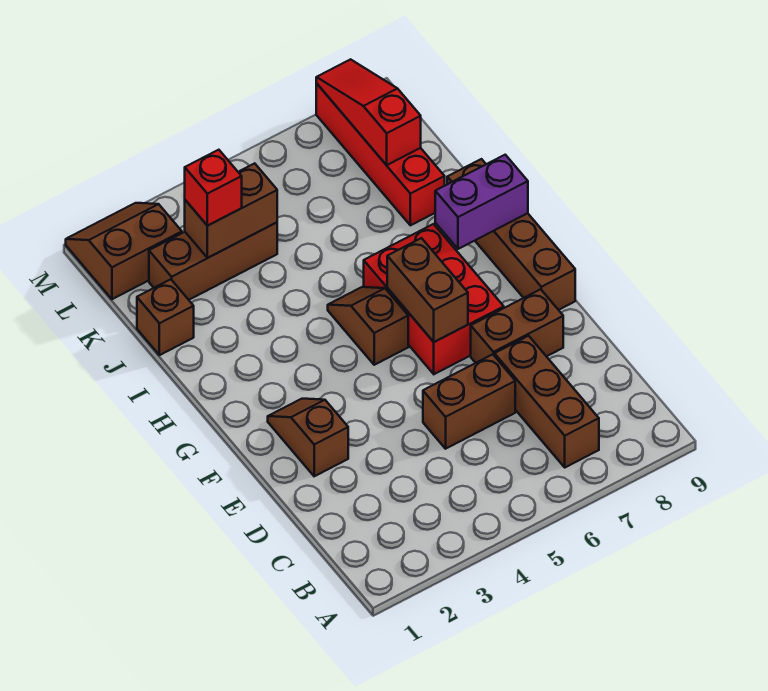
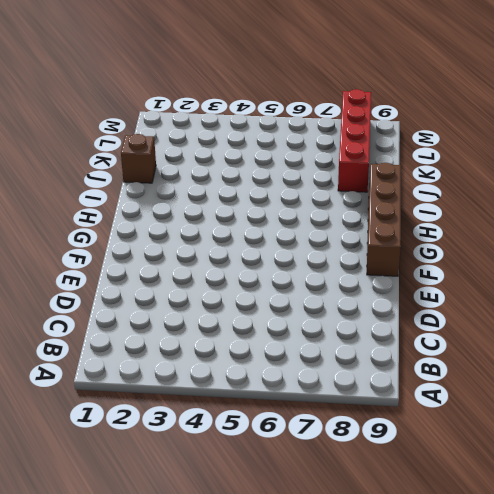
none -> brown 1x3 brick [495,336,599,467]
none -> brown 1x2 brick [423,354,515,449]
none -> brown 1x2 slope [268,399,348,476]

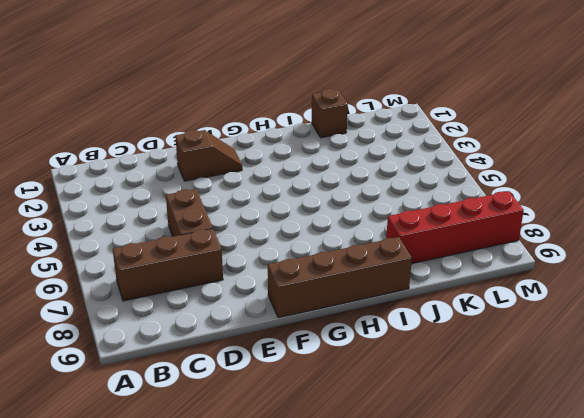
none -> brown 1x2 brick [471,289,563,363]
none -> red 2x3 brick [364,224,504,374]
none -> brown 1x2 slope [328,287,408,365]

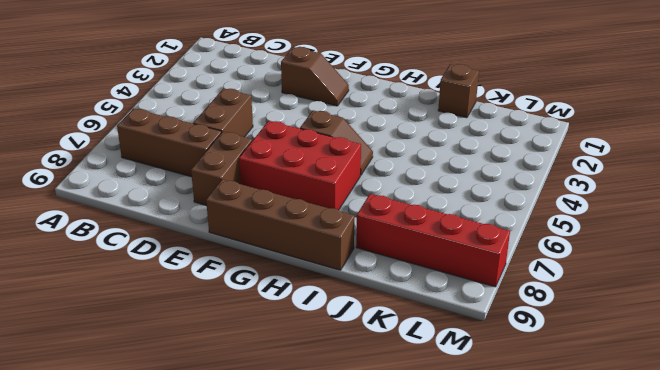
none -> brown 1x3 brick [149,223,277,300]
none -> brown 2x2 slope [66,203,182,299]
none -> brown 1x2 brick [387,238,468,342]

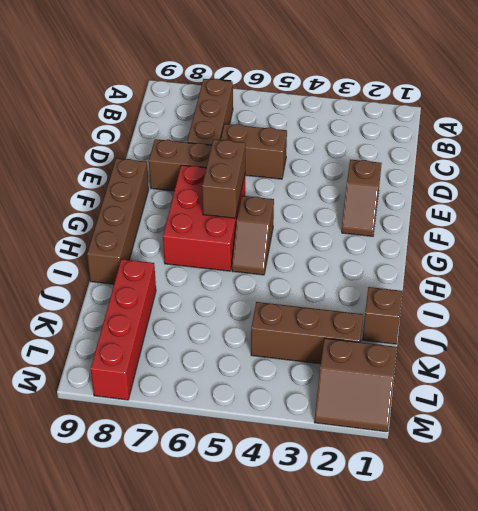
none -> purple 1x2 brick [435,155,528,249]
none -> brown 1x2 brick [185,163,277,258]
none -> red 1x3 slope [316,59,421,165]

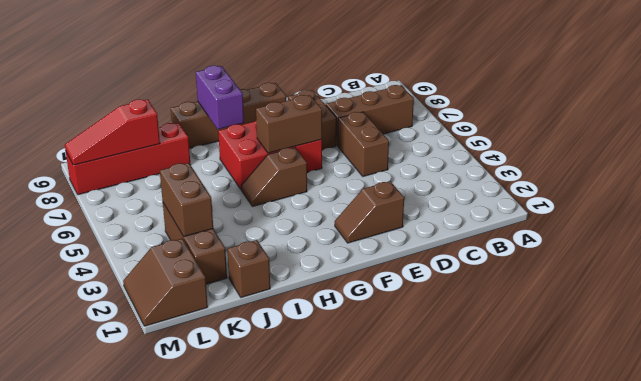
none -> red 1x1 brick [185,150,242,226]

